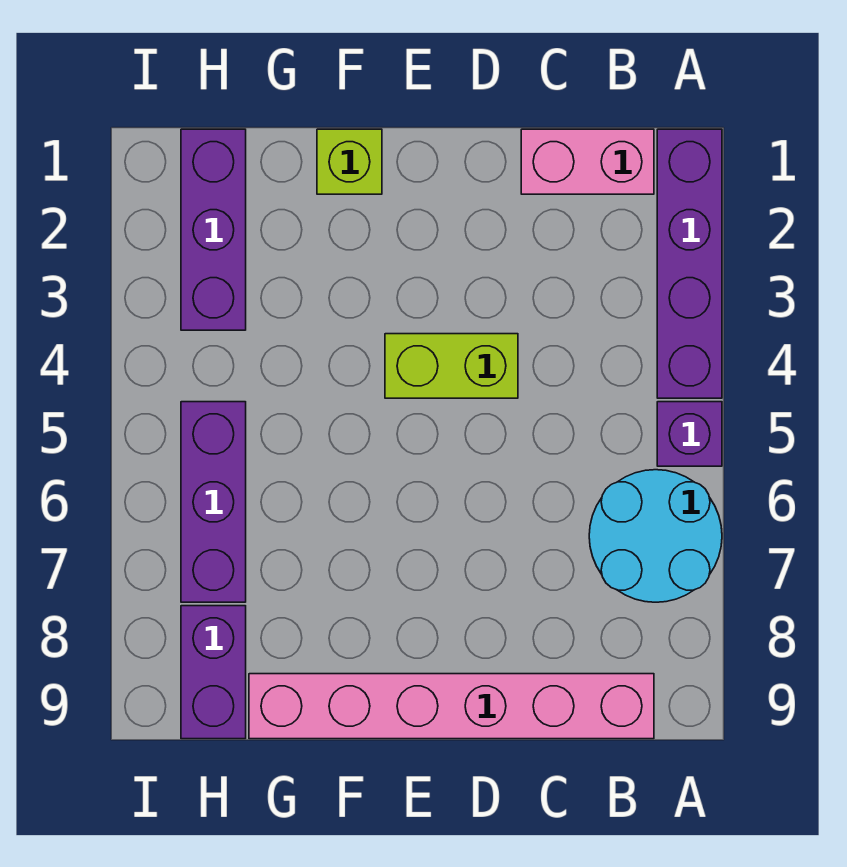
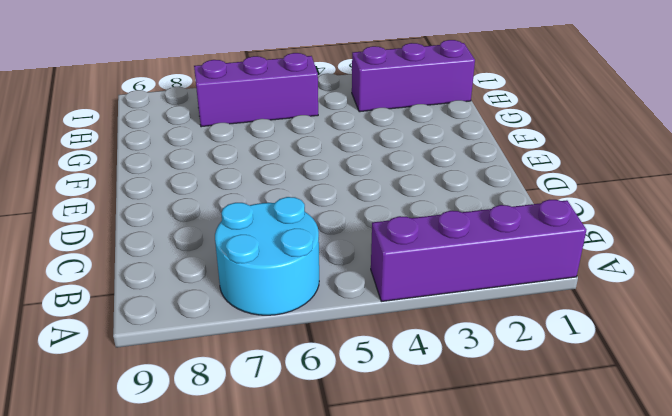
none -> purple 1x1 brick [657,402,722,466]
none -> pink 1x2 brick [521,129,654,194]

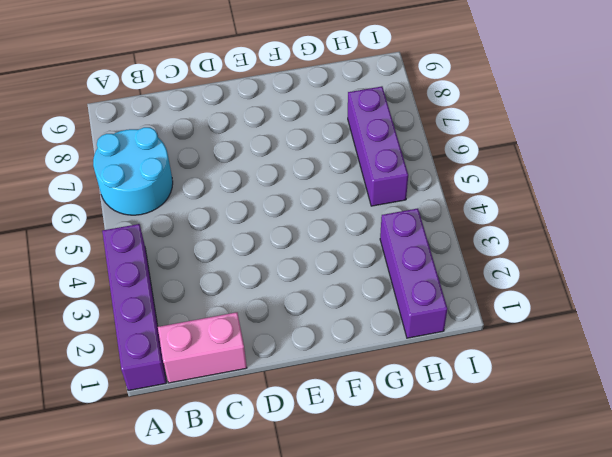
none -> purple 1x1 brick [657,402,722,466]
none -> pink 1x6 brick [249,674,654,739]

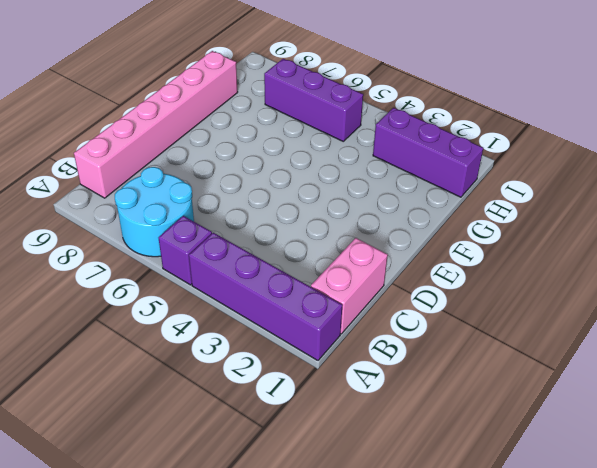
none -> lime 1x2 brick [385,334,518,398]
none -> lime 1x1 brick [317,129,382,194]

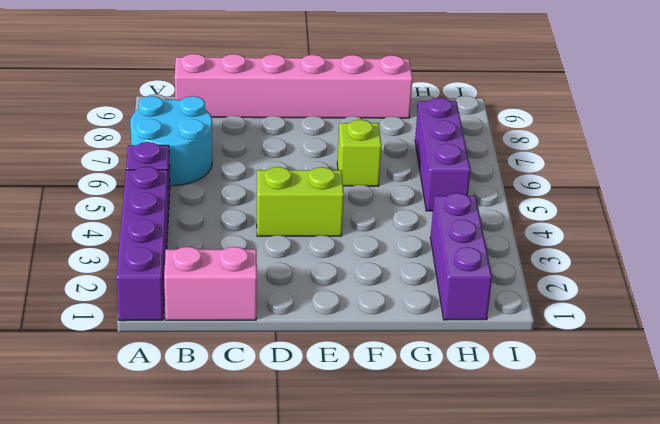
lime 1x1 brick [337,120,382,186] -> lime 1x1 brick moved to [317,129,382,194]
none -> purple 1x2 brick [181,606,246,739]

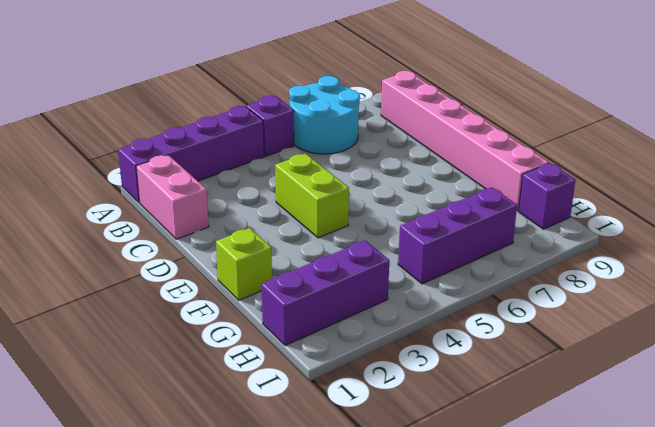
purple 1x1 brick [519,163,575,229] -> purple 1x2 brick [181,606,246,739]

